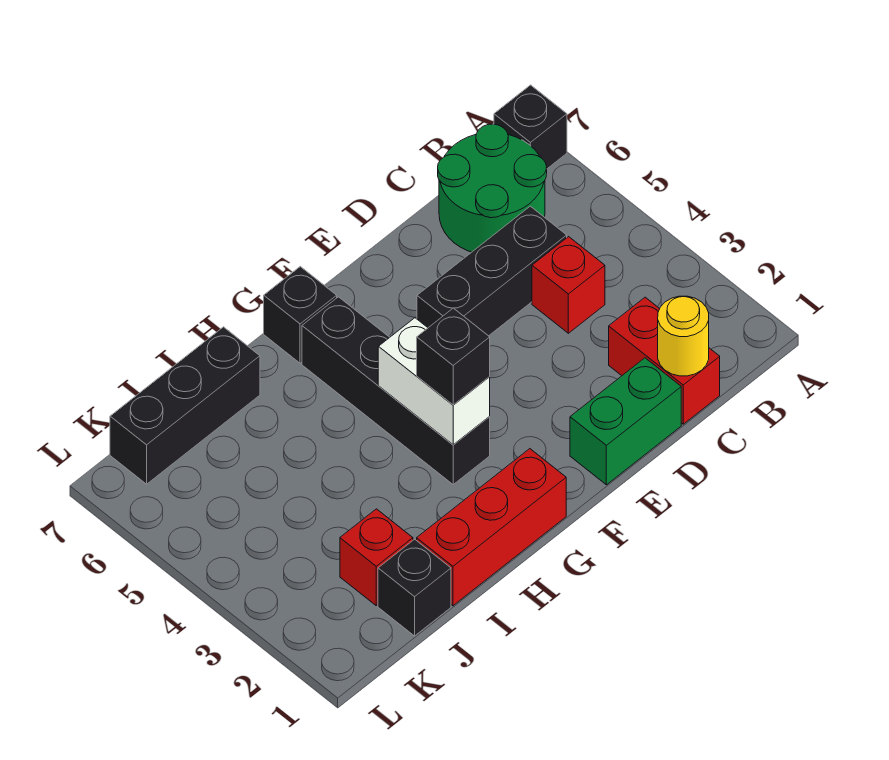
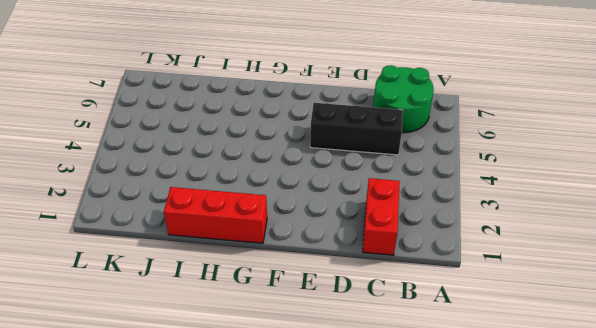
none -> black 1x1 brick [494,85,567,169]
none -> red 1x1 brick [532,237,605,333]
none -> green 1x2 brick [570,358,681,485]

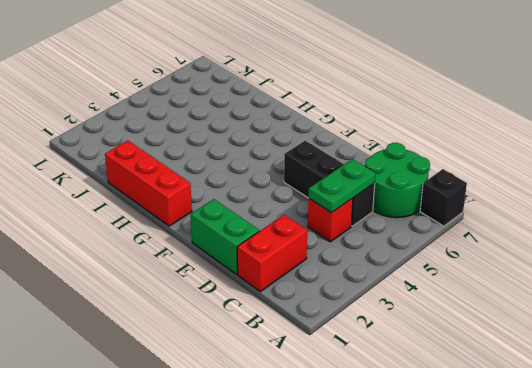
green 1x2 plate [309,159,376,213] -> none
none -> black 1x4 brick [302,297,490,484]
none -> black 1x1 brick [264,267,337,363]
none -> black 1x3 brick [110,327,260,484]

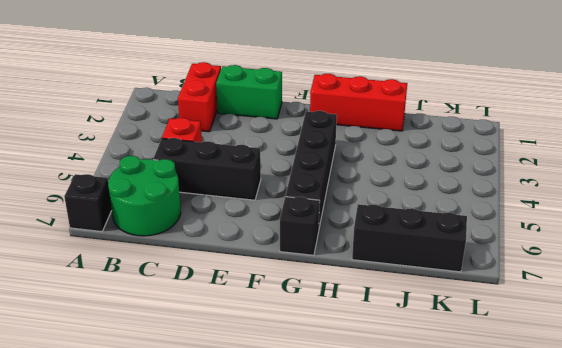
none -> black 1x1 brick [378,539,451,636]
none -> red 1x1 brick [340,509,413,605]
none -> yellow 1x1 round brick [658,296,709,376]

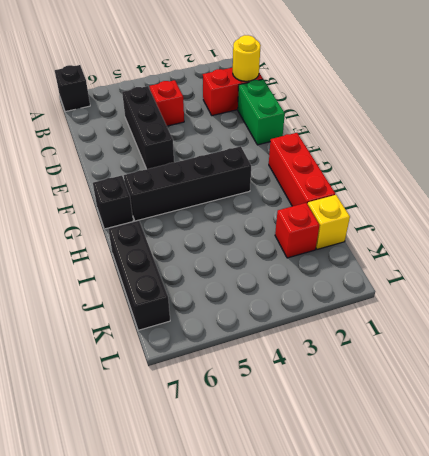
yellow 1x1 brick [308,195,350,249] -> black 1x1 brick [378,539,451,636]
none -> green 2x2 round brick [438,124,547,252]
none -> white 1x2 brick [378,318,490,445]
none -> black 1x1 brick [417,308,490,405]

